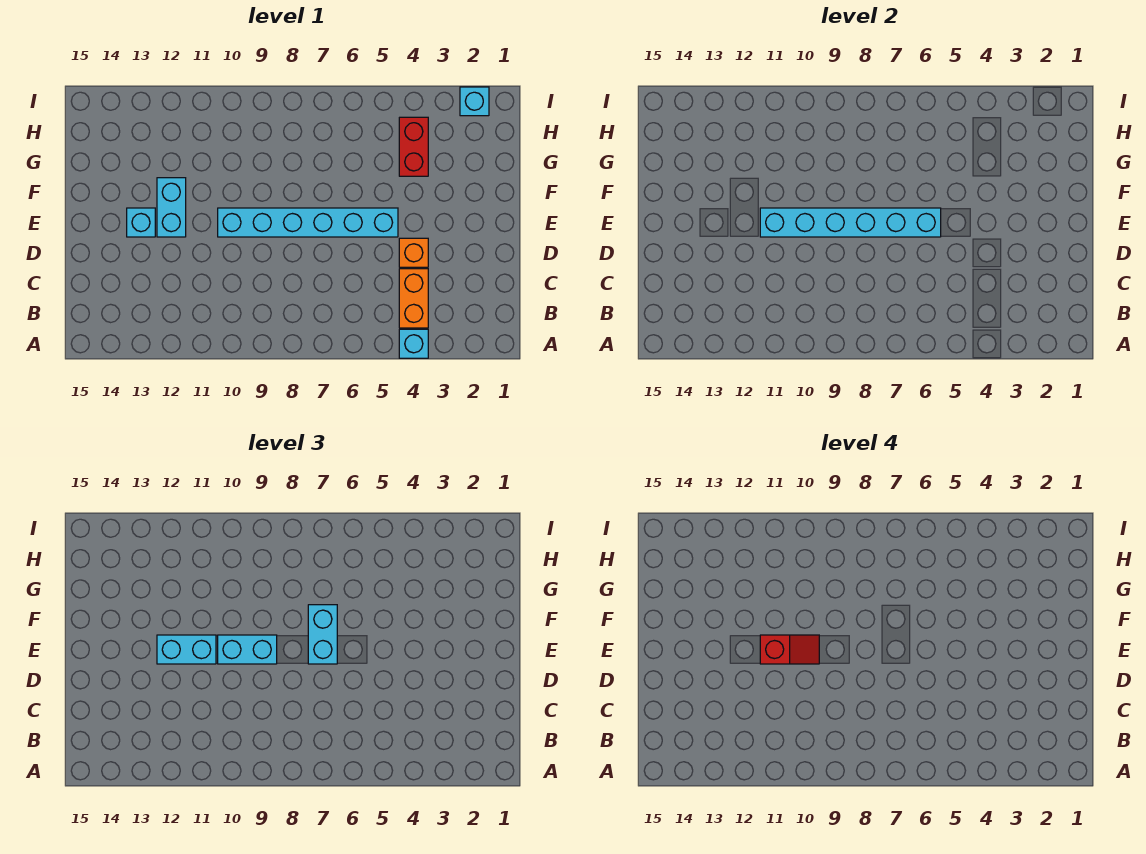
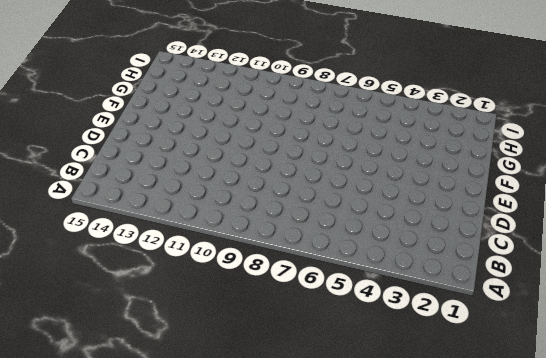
none -> cyan 1x1 brick [399,329,428,358]
none -> orange 1x2 brick [399,269,428,328]
none -> orange 1x1 brick [399,238,428,267]

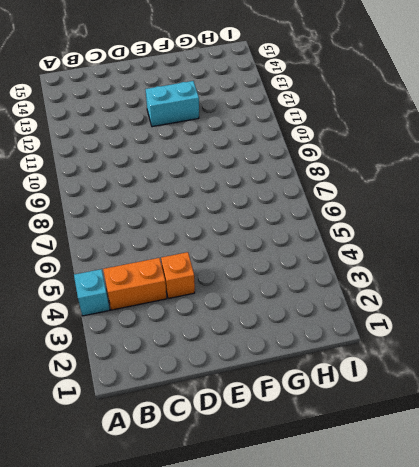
none -> cyan 1x6 brick [218,208,398,237]
none -> cyan 1x1 brick [127,208,155,237]
none -> red 1x2 brick [399,117,428,176]

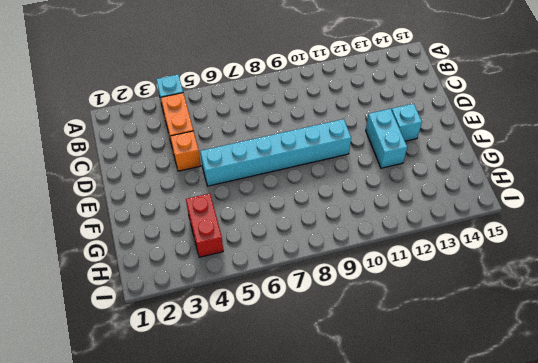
none -> cyan 1x1 brick [460,87,489,116]
none -> cyan 1x6 brick [760,208,941,237]
none -> cyan 1x2 brick [308,605,337,664]

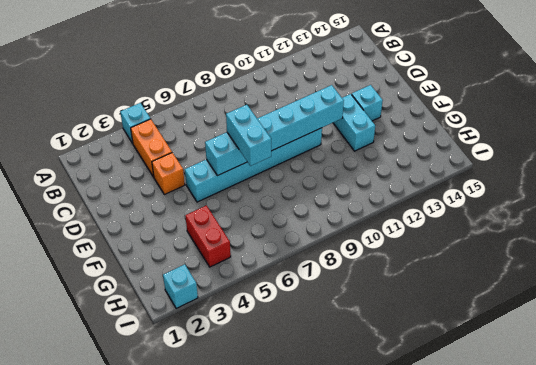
none -> cyan 1x2 brick [218,635,277,664]
none -> cyan 1x2 brick [157,635,216,664]
none -> red 1x2 slope [760,635,819,664]

